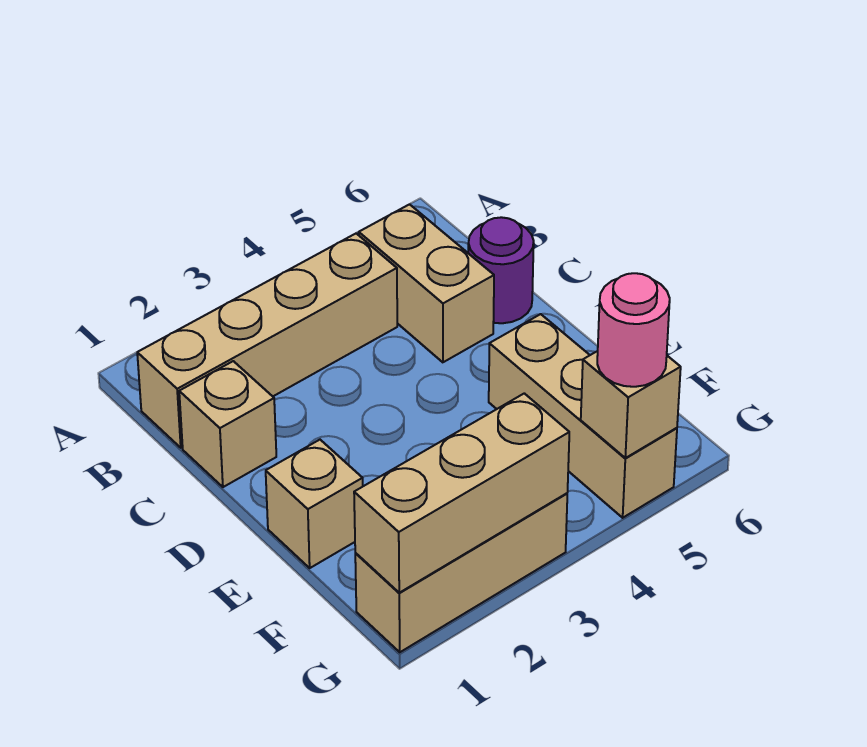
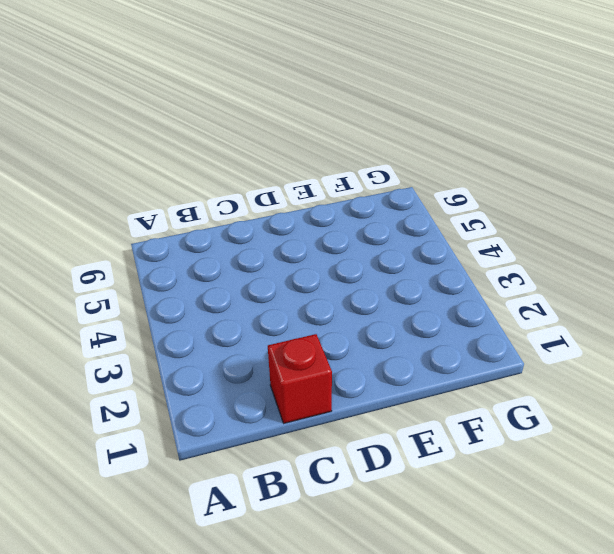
red 1x1 brick [268,334,332,423] -> tan 1x1 brick [179,361,276,487]
none -> tan 1x4 brick [137,233,397,448]
none -> tan 1x2 brick [359,204,494,362]

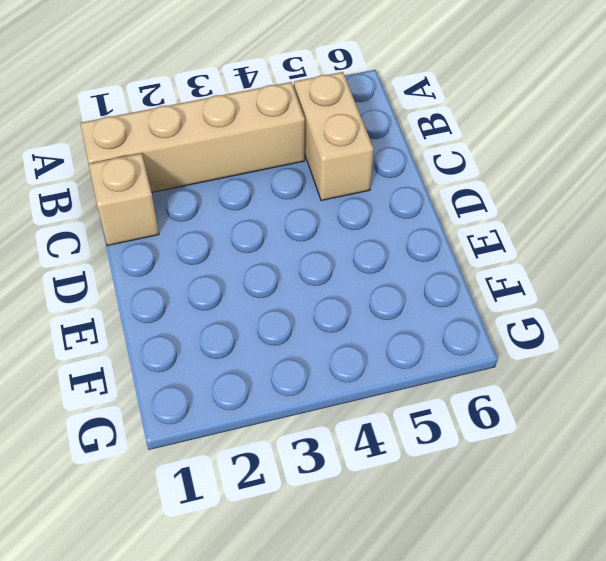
none -> purple 1x1 round brick [468,217,534,323]
none -> tan 1x1 brick [266,440,363,568]

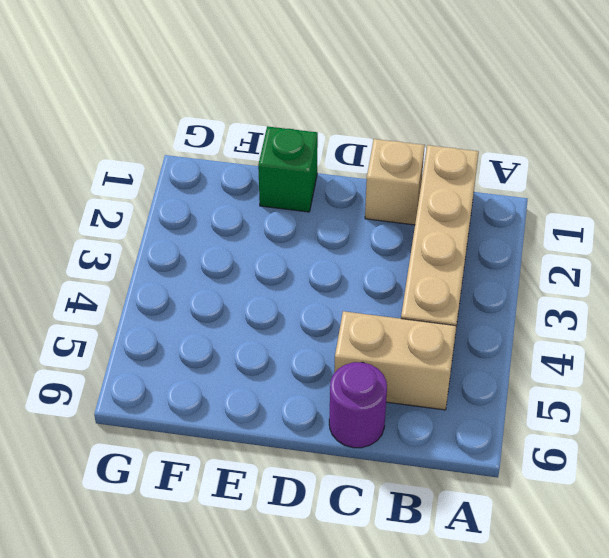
green 1x1 brick [258,126,318,212] -> tan 1x1 brick [266,440,363,568]
none -> tan 1x3 brick [489,314,677,518]
none -> tan 1x3 brick [355,493,567,652]

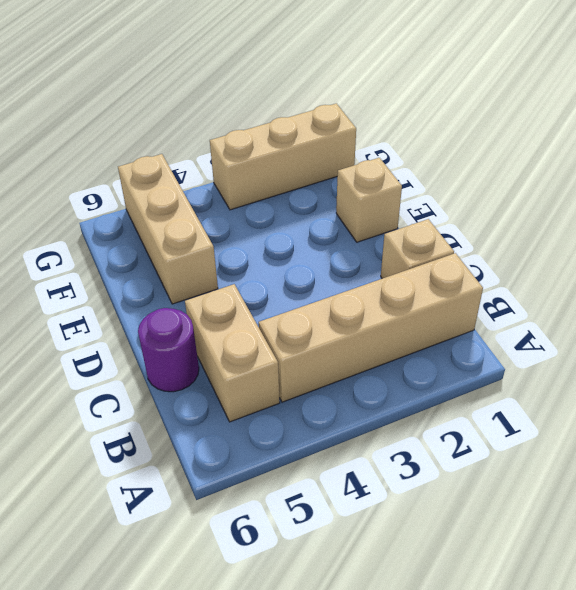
none -> tan 1x3 brick [354,393,569,593]
none -> tan 1x1 brick [581,351,681,458]

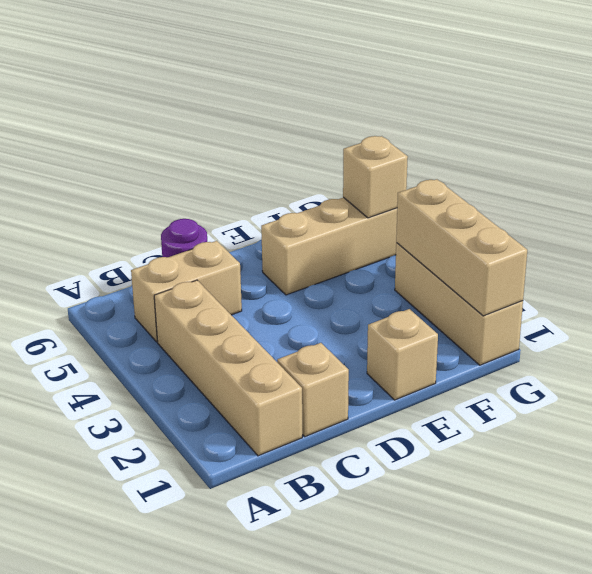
none -> pink 1x1 round brick [597,273,670,387]

